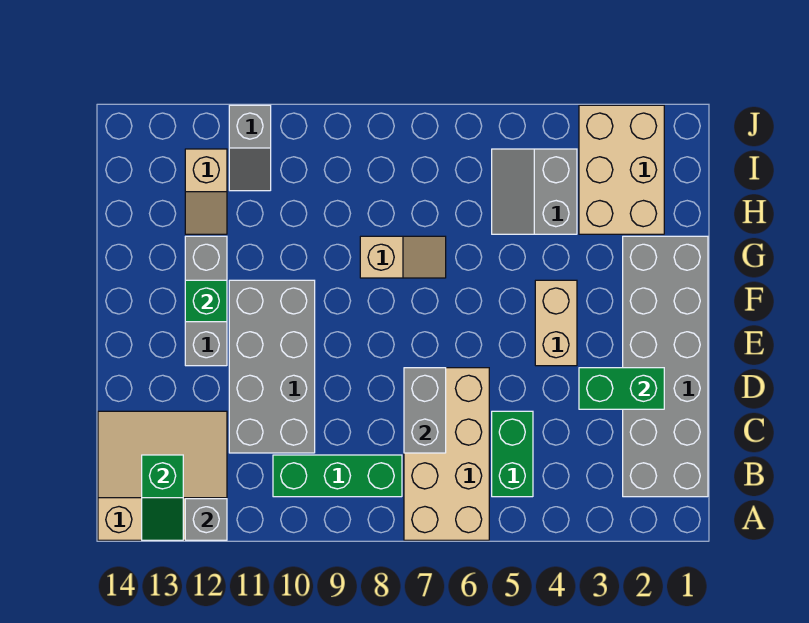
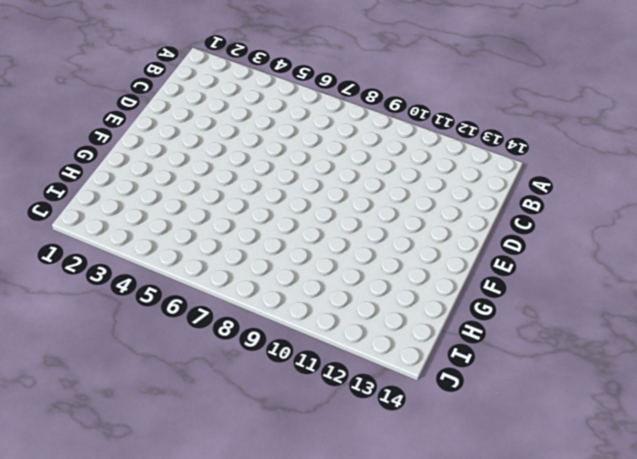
none -> tan 2x4 brick [404,368,489,540]
none -> tan 3x3 slope [98,411,227,540]
none -> grey 2x6 brick [623,236,708,497]

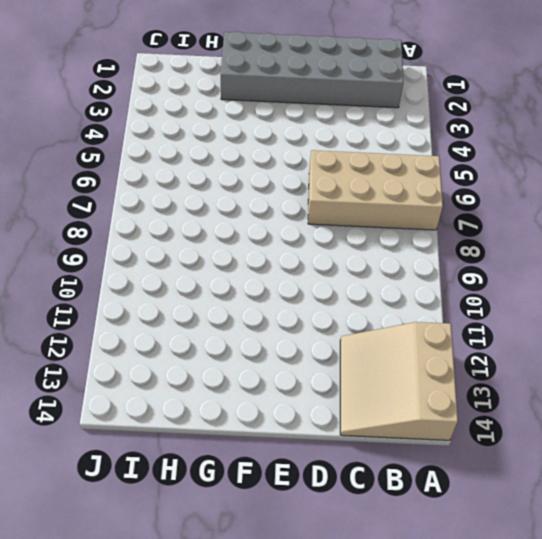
none -> green 1x2 brick [492,411,533,497]
none -> green 1x3 brick [273,455,402,497]
none -> grey 2x4 brick [229,280,315,453]

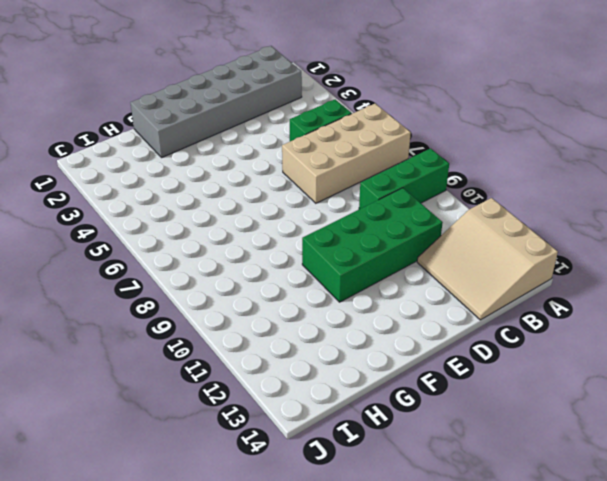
green 1x3 brick [359,148,449,209] -> green 1x3 brick turned to [273,455,402,497]
green 2x4 brick [302,188,443,302] -> grey 2x4 brick [229,280,315,453]
none -> tan 1x2 brick [535,280,577,366]
none -> grey 1x3 brick [185,236,227,366]
none -> tan 1x2 slope [360,236,446,278]

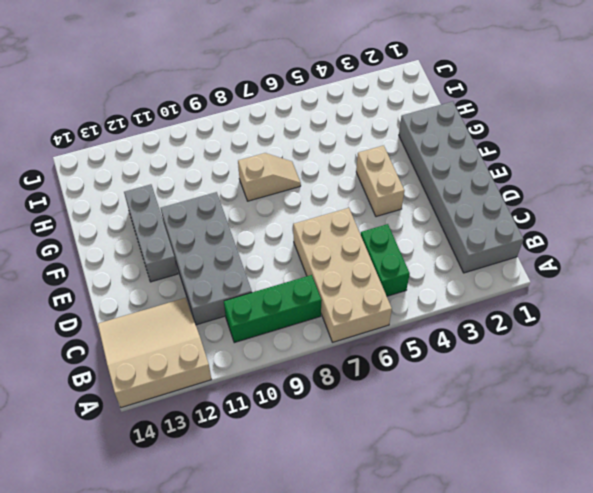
none -> tan 2x3 brick [579,105,664,234]
none -> grey 2x2 slope [492,149,577,234]
none -> tan 1x2 slope [185,149,227,234]

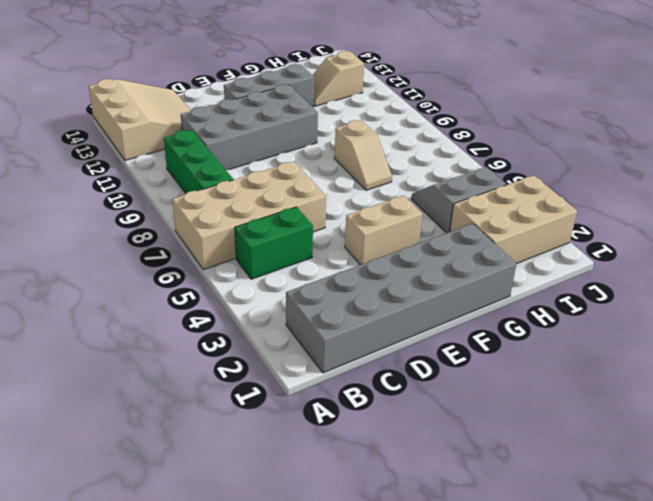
none -> grey 1x2 slope [229,105,271,191]
none -> grey 1x1 brick [185,499,227,540]
none -> green 1x2 slope [142,455,183,540]

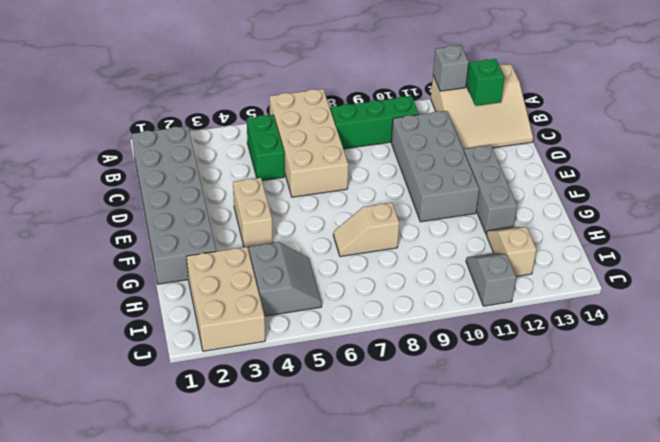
none -> grey 1x2 brick [404,368,446,453]
none -> green 1x2 brick [579,368,664,409]
none -> green 1x1 brick [185,280,227,322]

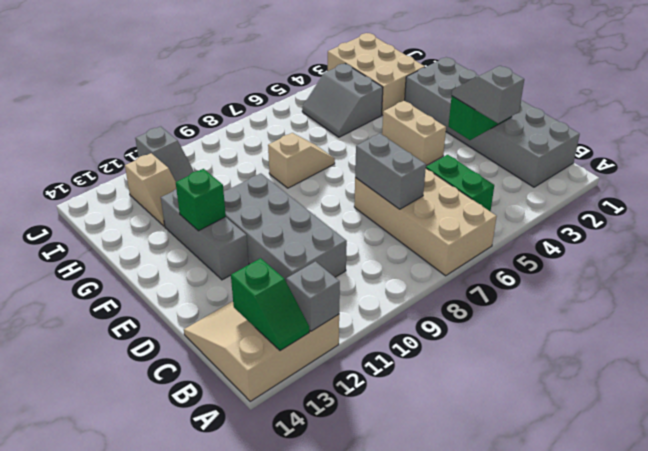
grey 1x2 slope [452,66,524,123] -> none
none -> green 1x3 brick [273,455,402,497]

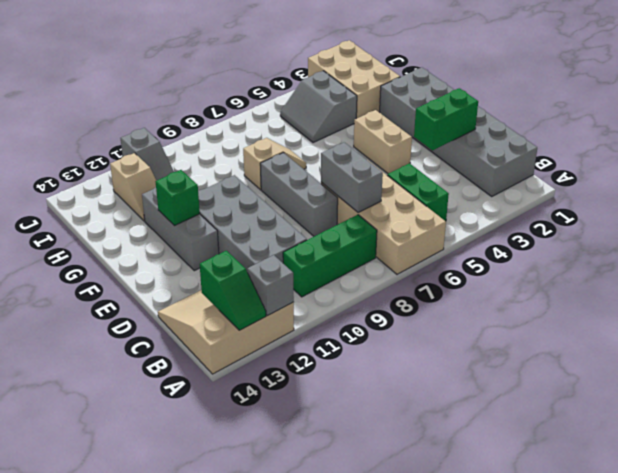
grey 1x3 brick [260,153,338,236] -> none

